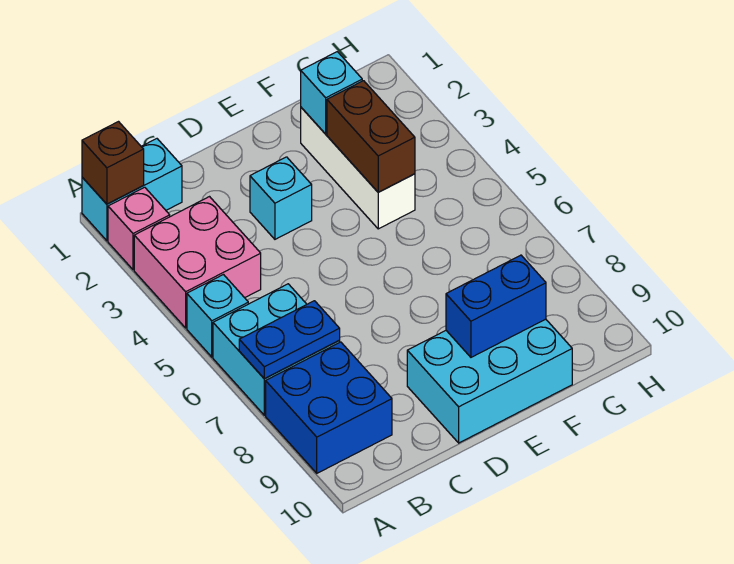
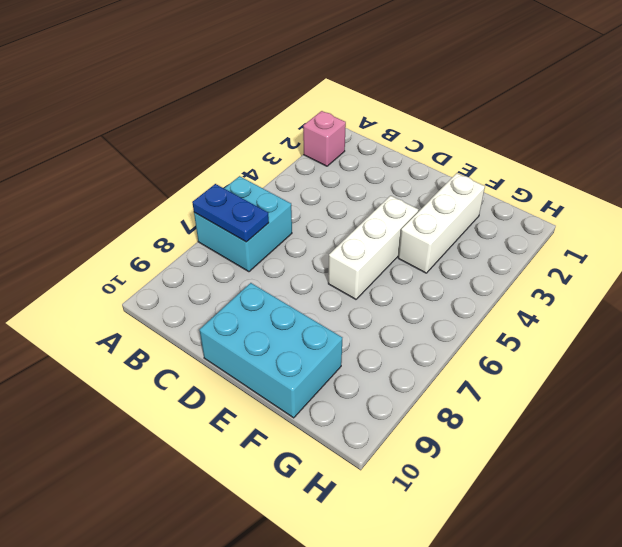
white 1x3 brick [328,196,418,299] -> none
none -> cyan 1x2 brick [82,139,182,241]
none -> pink 2x2 brick [134,197,261,328]
none -> cyan 1x1 brick [187,275,248,357]

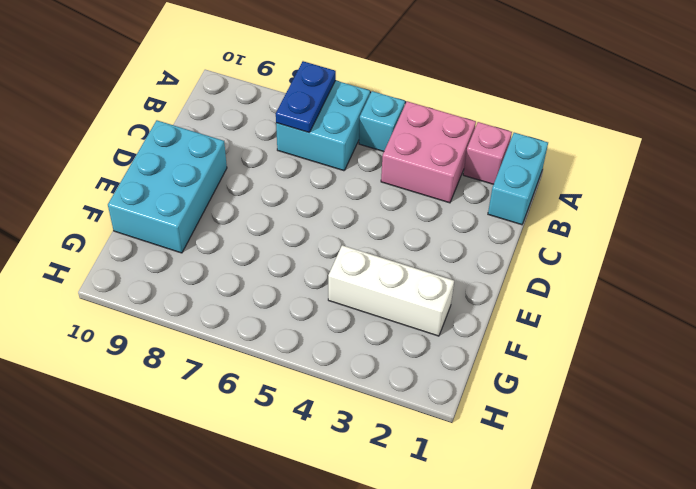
none -> blue 2x2 brick [266,342,392,473]
none -> cyan 1x1 brick [250,157,312,239]
none -> brown 1x1 brick [82,122,144,204]

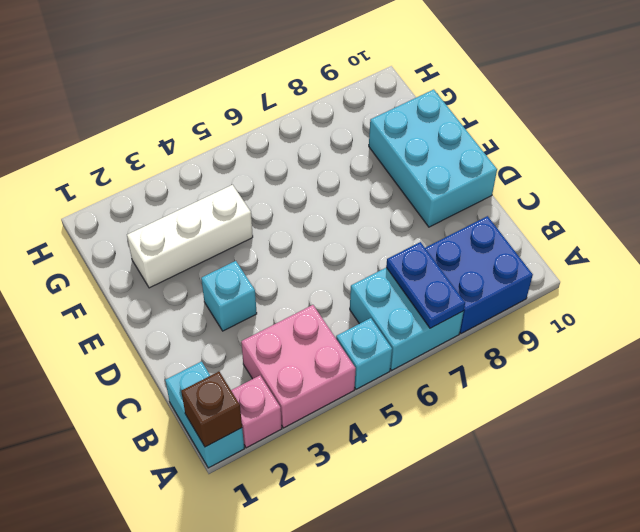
none -> blue 1x2 brick [446,255,546,357]
none -> cyan 1x1 brick [301,52,362,134]
none -> brown 1x2 brick [327,81,415,192]

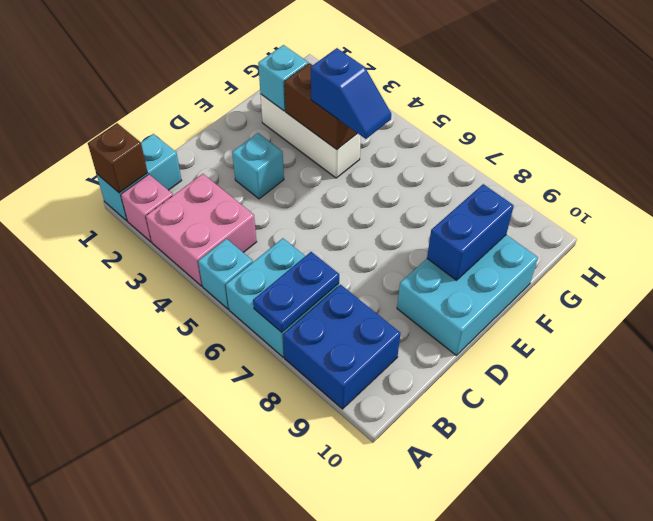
blue 1x2 slope [311,48,391,139] -> none

